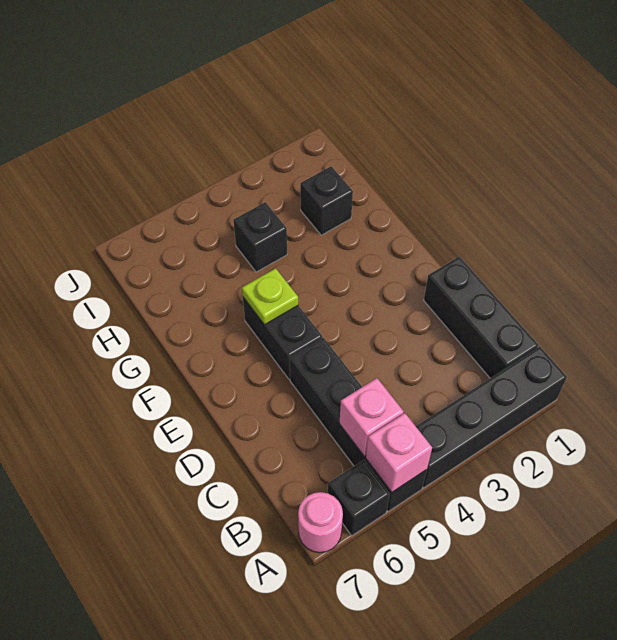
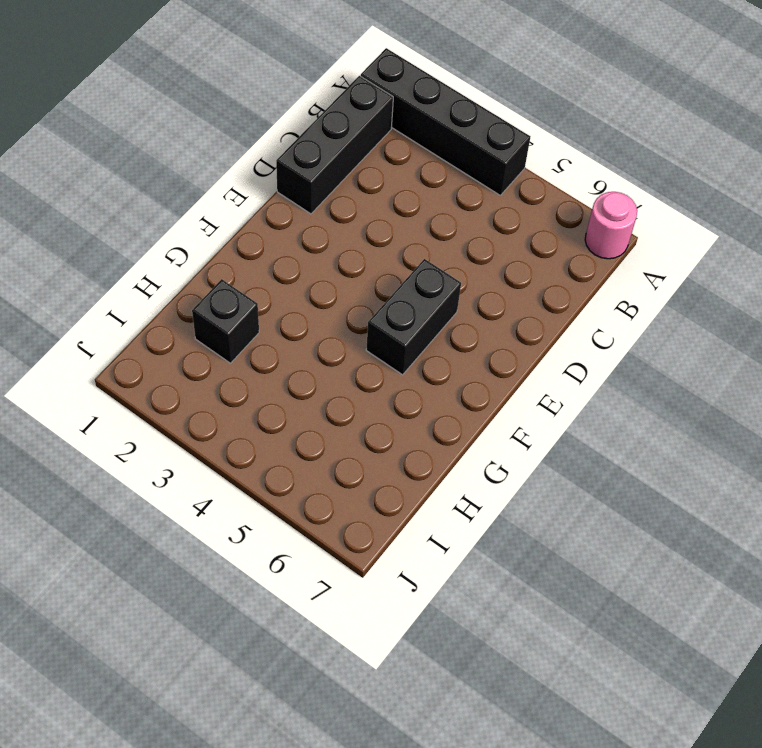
none -> black 1x4 brick [289,338,427,511]
none -> black 1x1 brick [328,460,390,536]

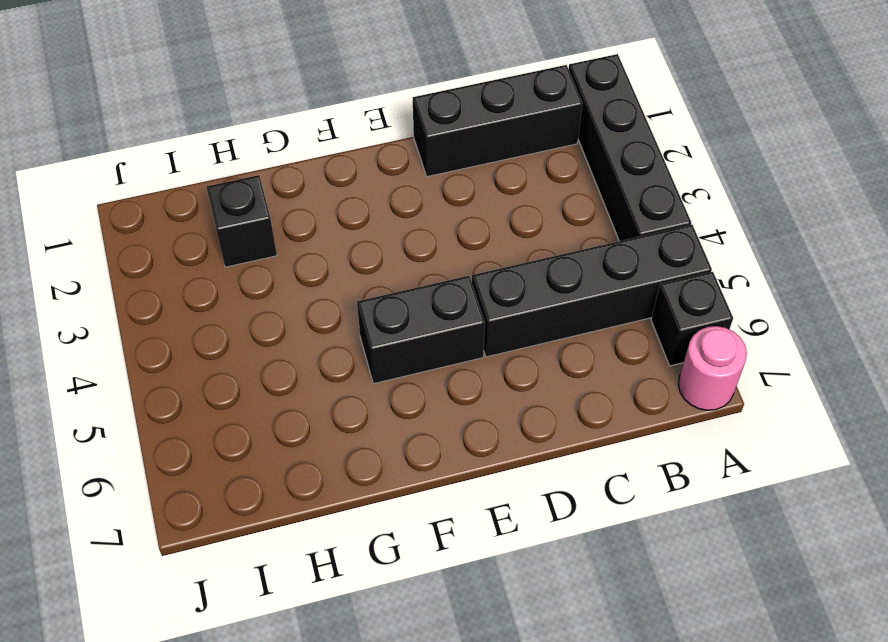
none -> black 1x1 brick [233,202,287,272]
none -> pink 1x1 brick [366,413,432,492]

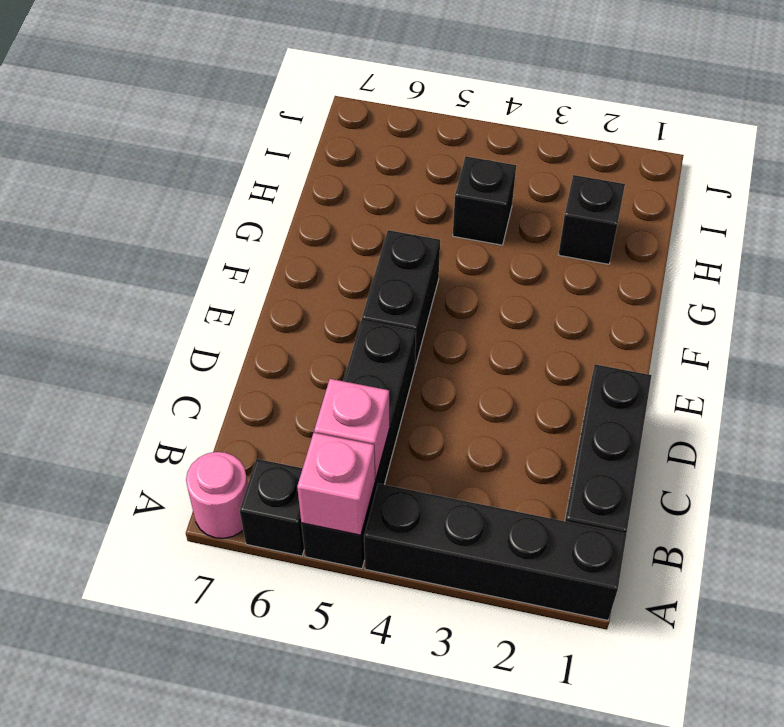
none -> lime 1x1 plate [242,268,298,325]

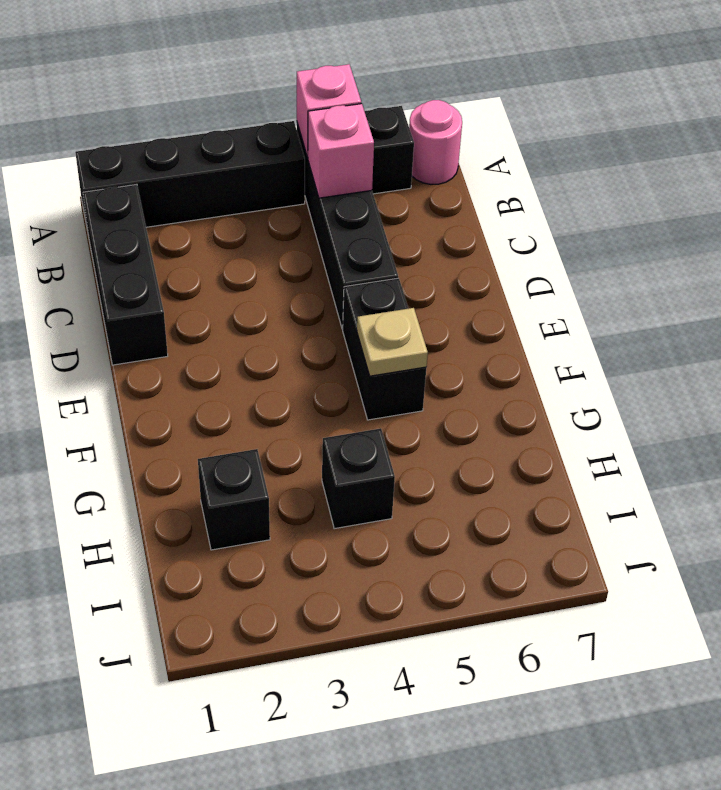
tan 1x1 plate [357,308,428,376] -> lime 1x1 plate [242,268,298,325]

